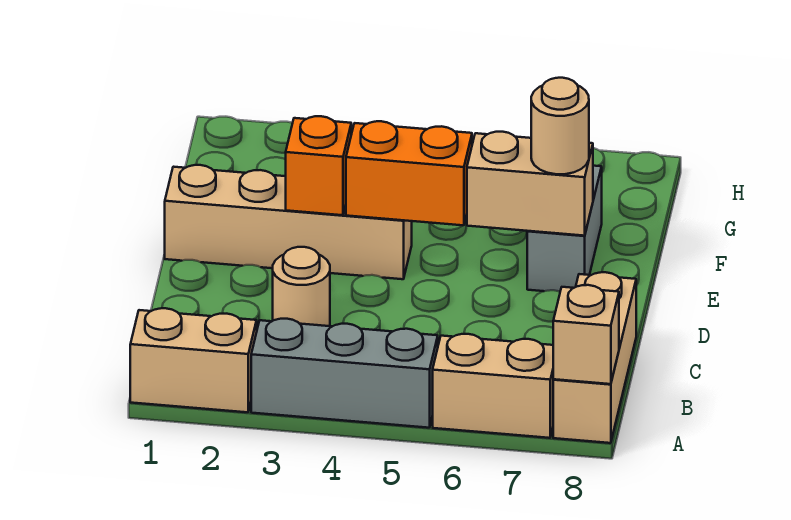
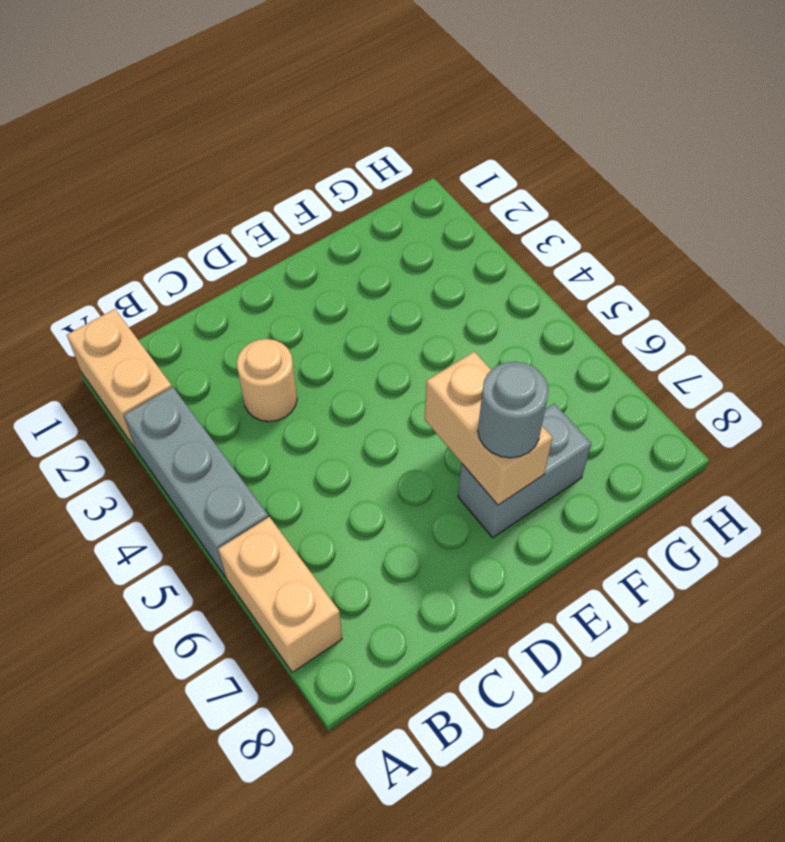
grey 1x1 round brick [478,362,549,458] -> tan 1x1 round brick [531,78,589,174]
none -> tan 1x3 brick [553,272,636,443]
none -> tan 1x4 brick [165,165,412,279]
none -> tan 1x1 brick [553,285,619,384]

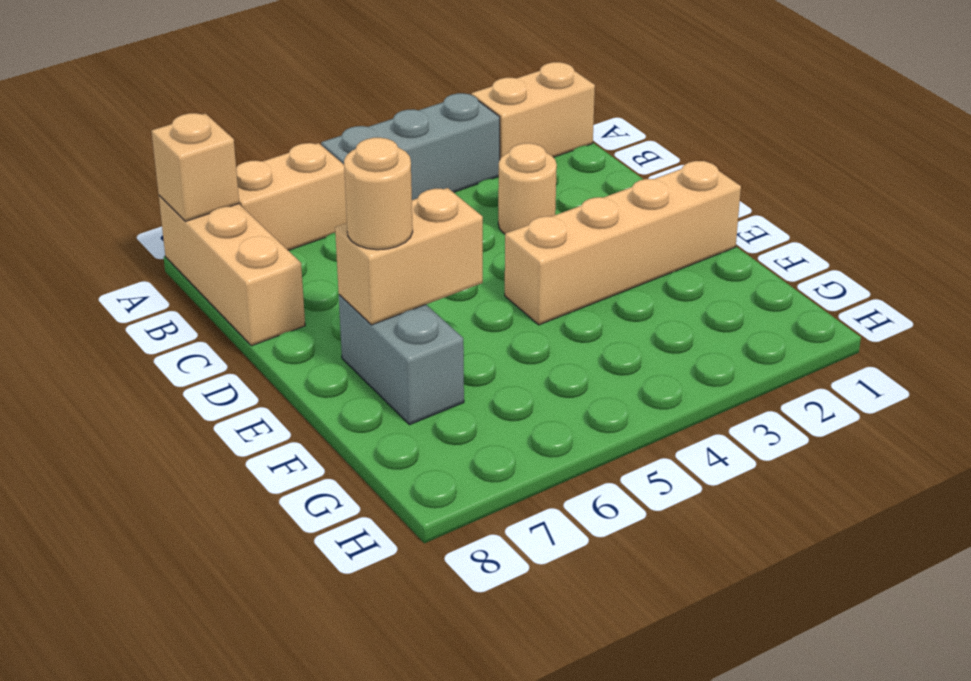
none -> orange 1x1 brick [286,116,351,215]
none -> orange 1x2 brick [346,121,472,225]

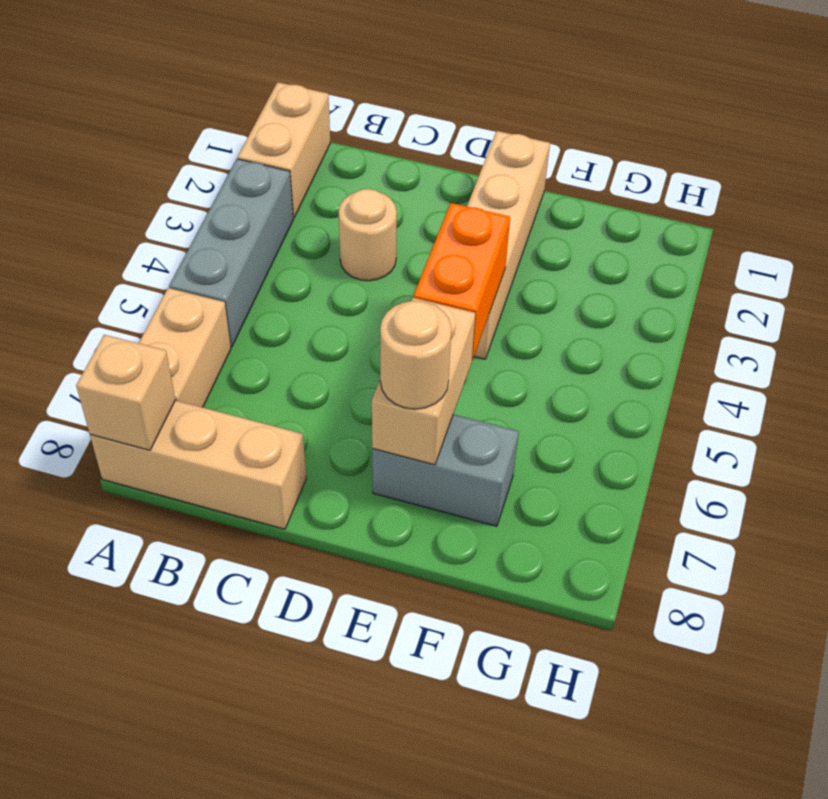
none -> orange 1x1 brick [286,116,351,215]

